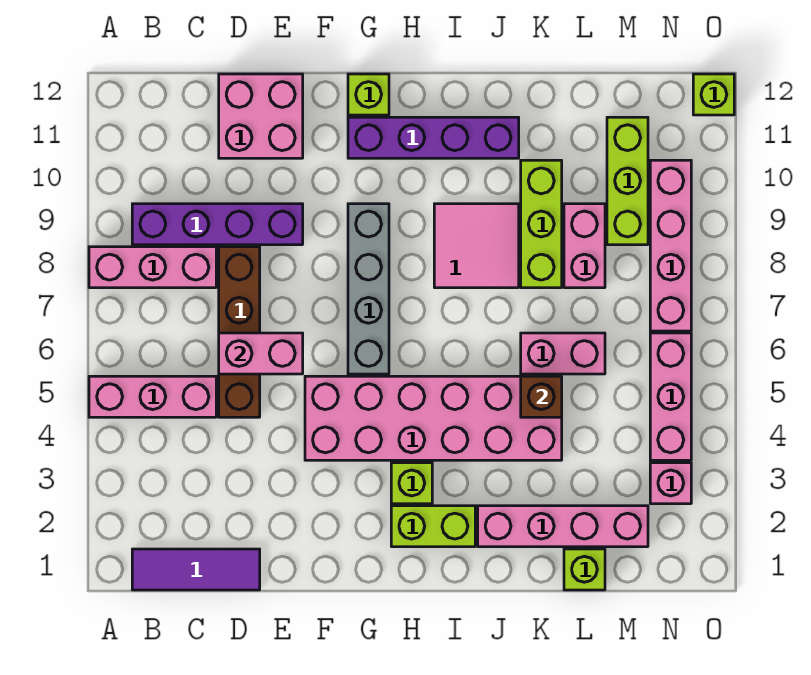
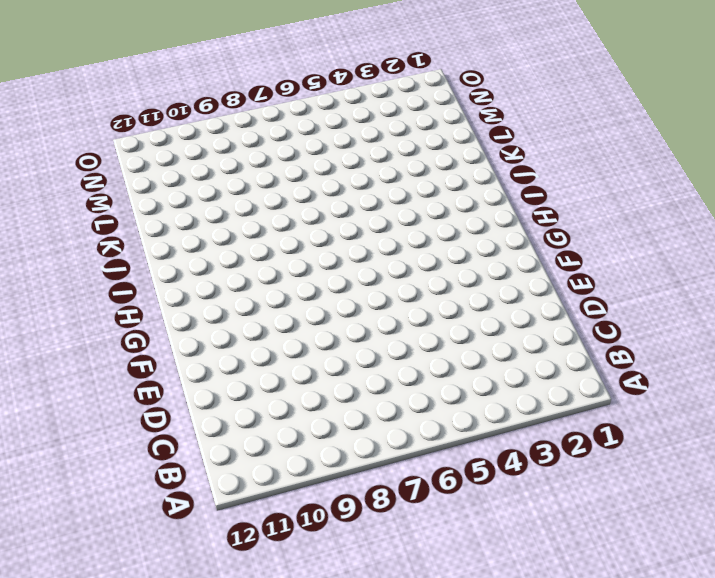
none -> pink 1x3 brick [89,376,216,417]
none -> pink 1x3 brick [89,247,216,288]
none -> purple 1x3 tile [132,549,260,590]

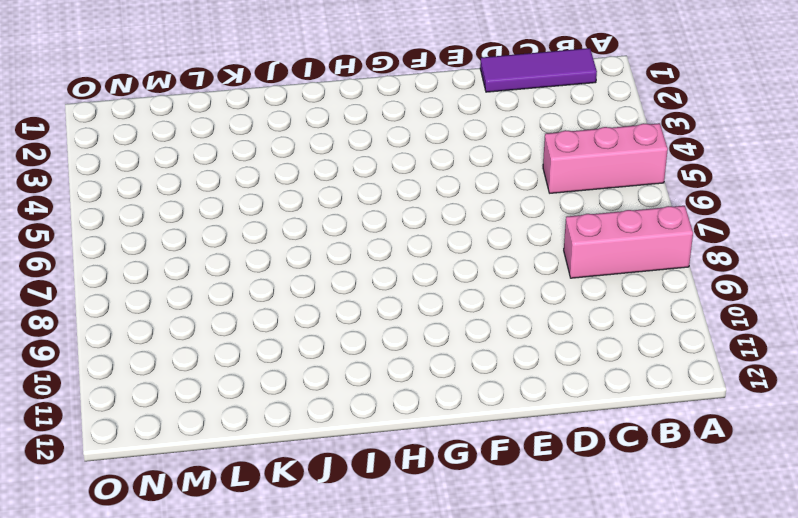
none -> purple 1x4 brick [132,204,303,245]
none -> brown 1x4 brick [219,247,260,417]
none -> pink 2x2 brick [219,74,303,158]

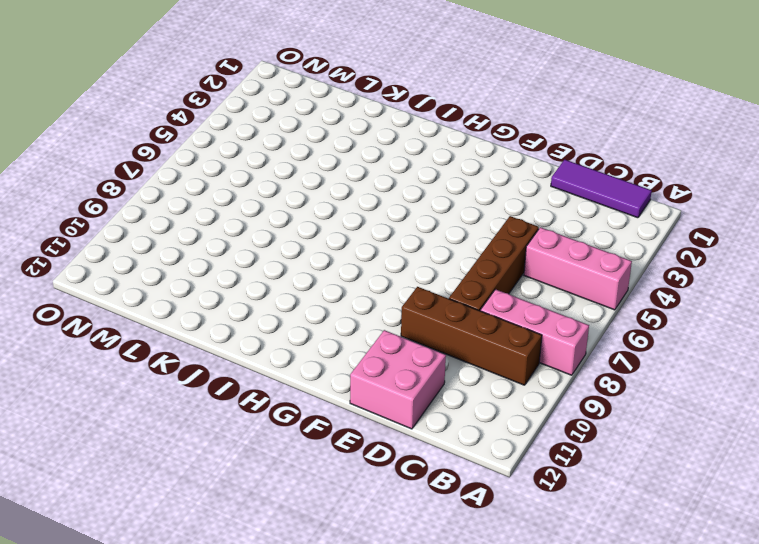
brown 1x4 brick [401,287,542,385] -> purple 1x4 brick [132,204,303,245]
none -> pink 2x6 brick [305,376,562,460]
none -> grey 1x4 brick [348,204,389,374]
none -> purple 1x4 brick [348,117,519,158]

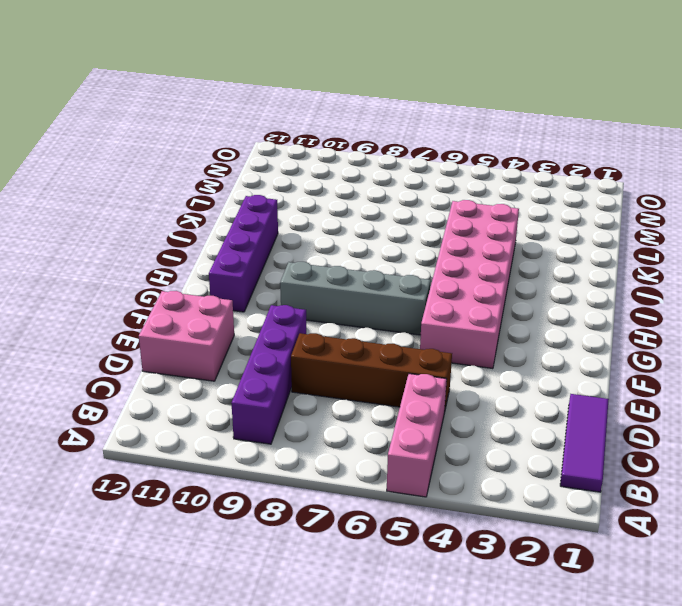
none -> pink 1x3 brick [89,247,216,288]
none -> lime 1x1 brick [348,74,389,115]
none -> lime 1x2 brick [391,506,475,547]

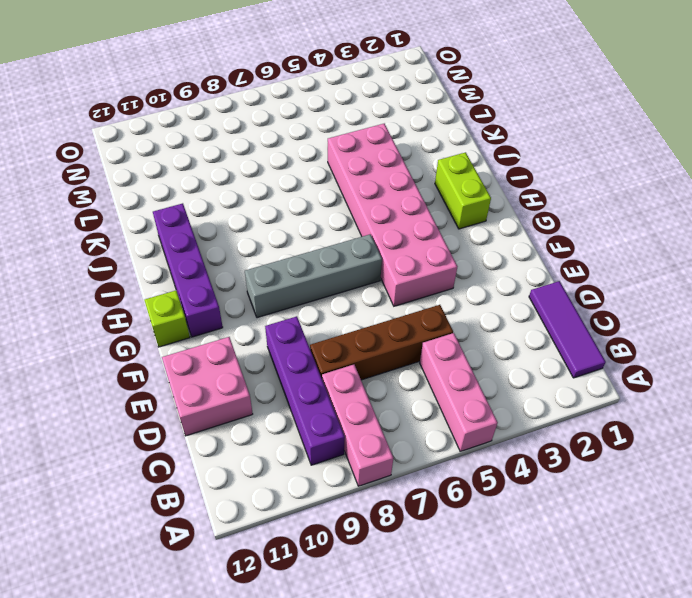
none -> lime 1x1 brick [391,463,432,504]
none -> pink 2x2 tile [434,204,519,288]
none -> pink 1x4 brick [478,506,648,547]

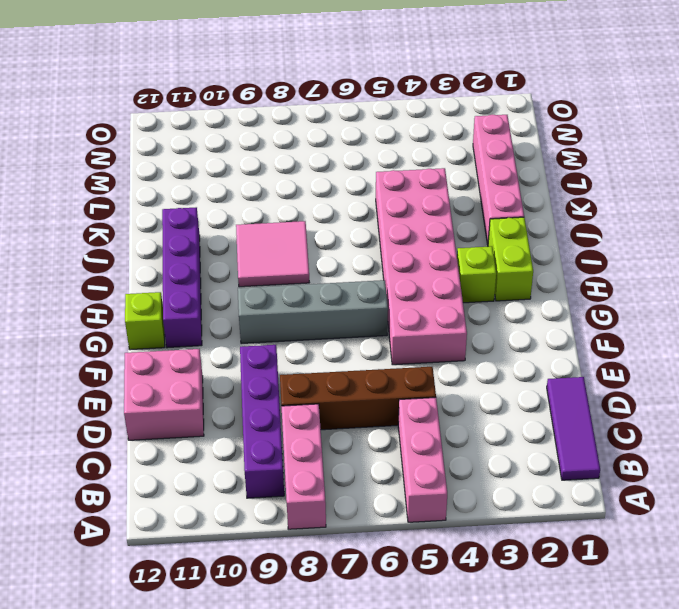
none -> pink 1x2 brick [521,333,605,374]
none -> lime 1x3 brick [521,160,562,288]
none -> lime 1x1 brick [564,549,605,590]

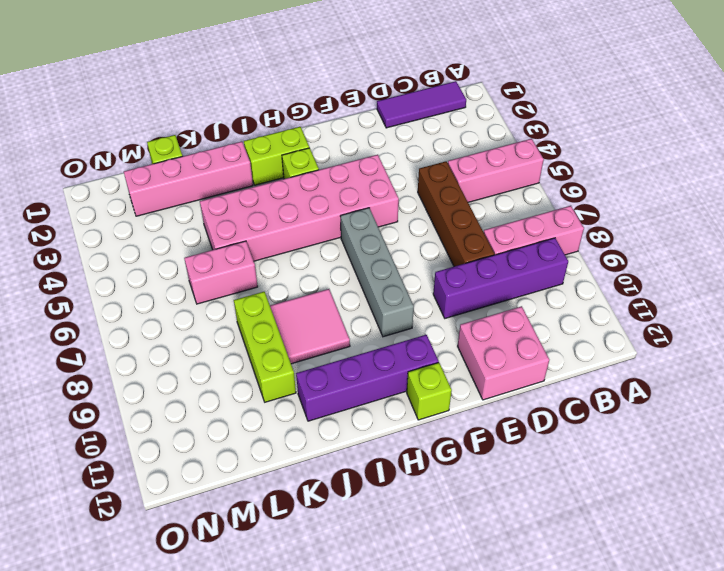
none -> pink 1x2 brick [564,204,605,288]
none -> lime 1x3 brick [607,117,648,245]
none -> pink 1x1 brick [650,463,691,504]

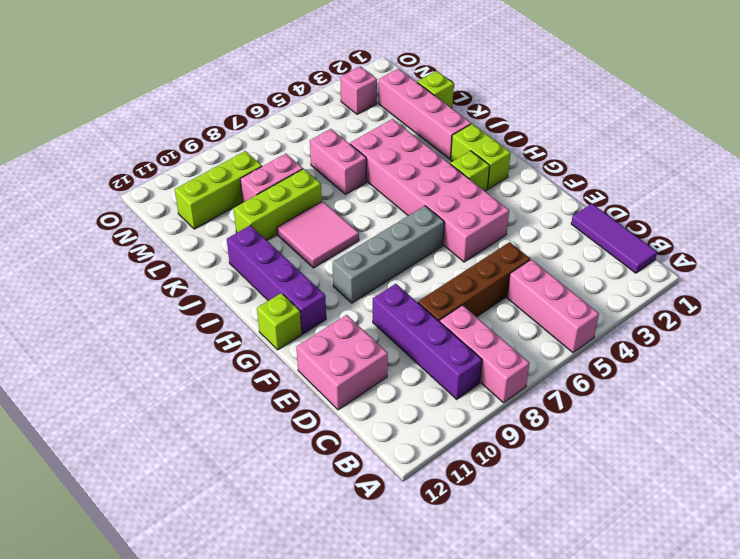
none -> pink 1x3 brick [650,333,691,460]
none -> pink 1x4 brick [650,160,691,331]
none -> lime 1x1 brick [693,74,734,115]

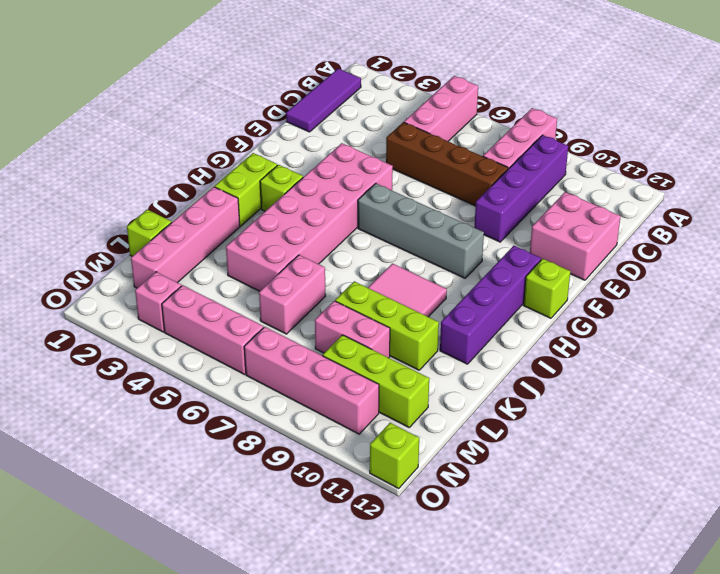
none -> pink 1x2 brick [219,333,303,374]
none -> brown 1x1 brick [521,376,562,417]

